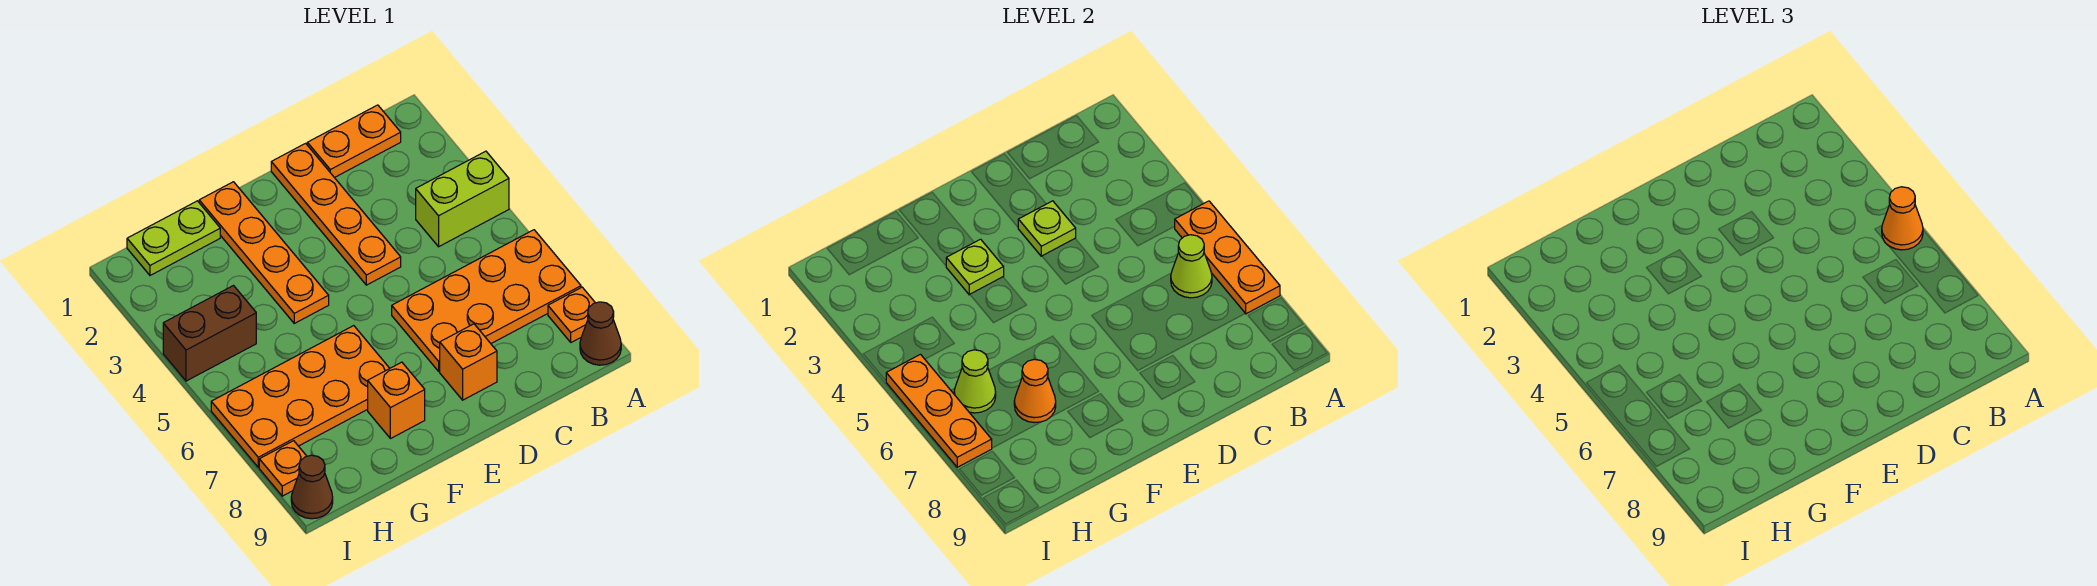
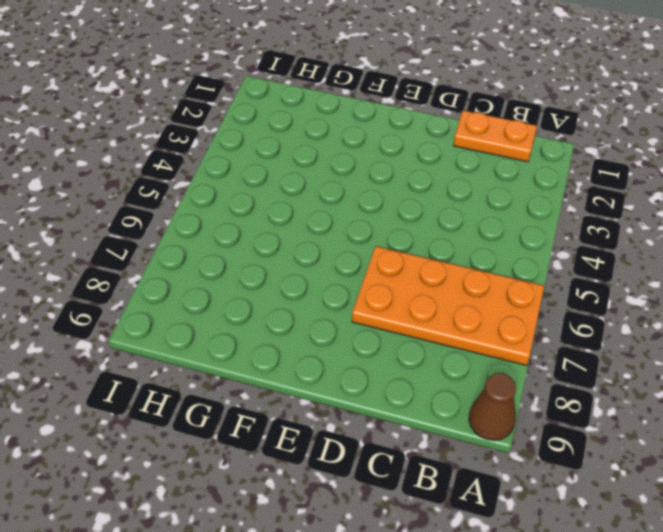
none -> lime 1x2 brick [416,151,509,247]
none -> orange 1x1 plate [548,287,595,342]
none -> orange 1x4 plate [271,143,401,285]

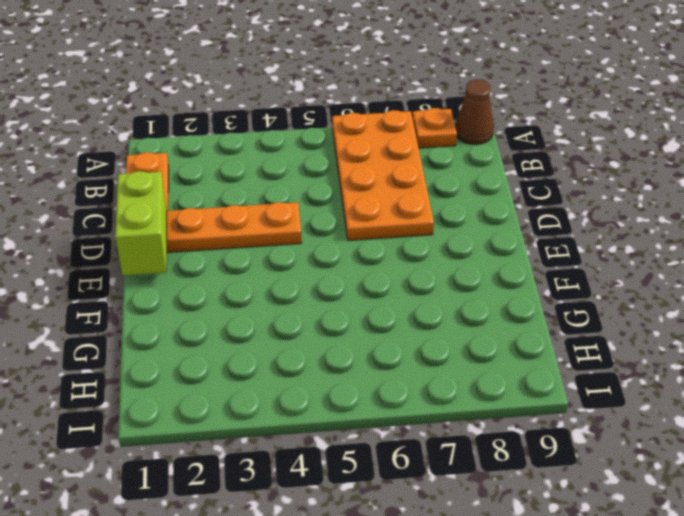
lime 1x2 brick [115,171,167,275] -> lime 1x2 brick moved to [416,151,509,247]
none -> orange 1x1 brick [440,324,497,400]
none -> orange 1x4 plate [199,182,329,323]
none -> orange 2x4 plate [211,326,390,467]

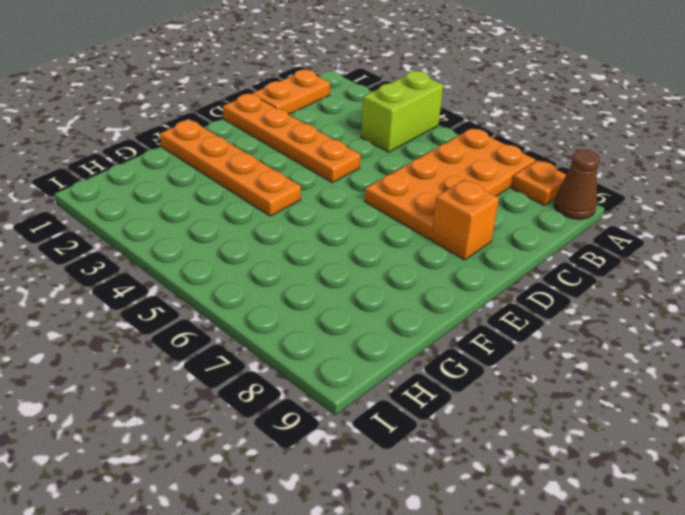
none -> orange 2x4 plate [211,326,390,467]
none -> orange 1x1 brick [368,362,425,439]
none -> lime 1x2 plate [127,201,220,275]

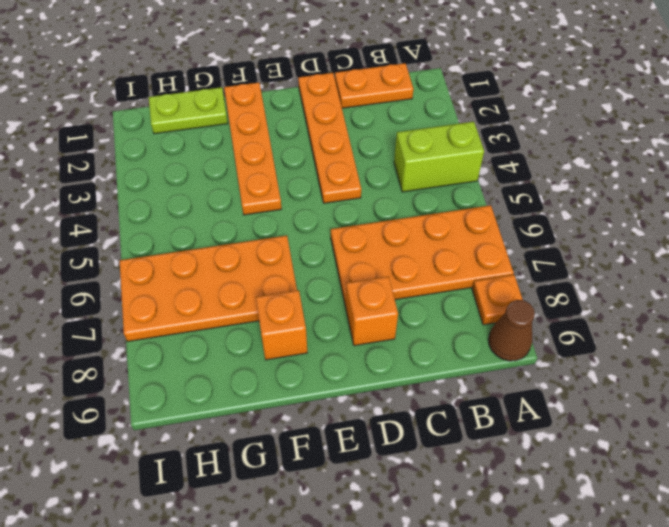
none -> brown 1x2 brick [163,286,256,381]
none -> orange 1x1 plate [259,441,307,496]
none -> brown 1x1 cone [291,455,333,519]

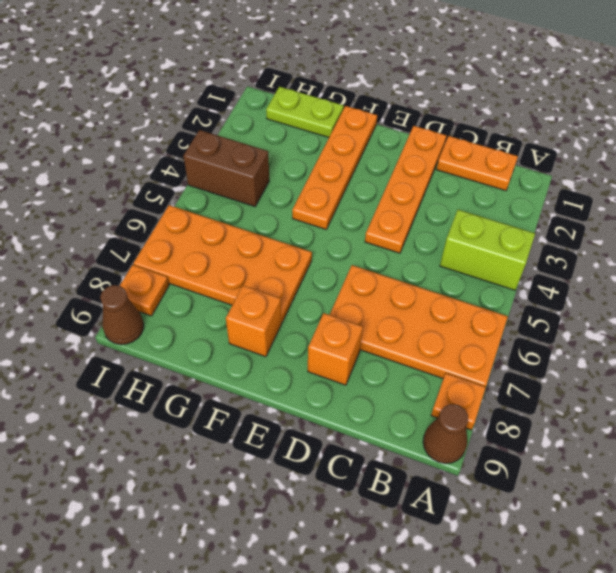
none -> orange 1x3 plate [1174,201,1280,314]
none -> lime 1x1 cone [1171,235,1212,298]
none -> lime 1x1 plate [1018,201,1076,256]

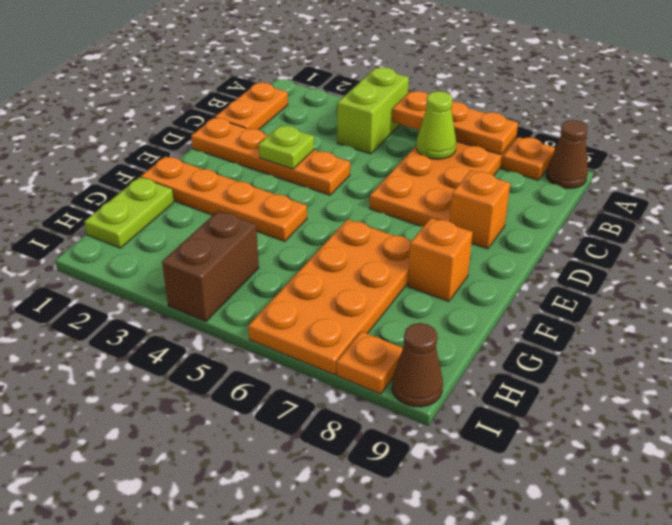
none -> lime 1x1 plate [946,239,1004,295]
none -> orange 1x1 cone [1014,359,1056,423]
none -> lime 1x1 cone [954,350,996,413]

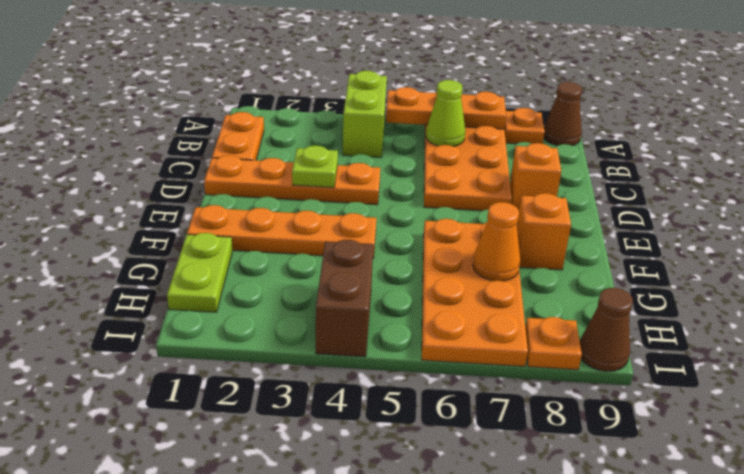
none -> lime 1x1 plate [946,239,1004,295]
none -> lime 1x1 cone [954,350,996,413]
none -> orange 1x3 plate [886,354,992,467]

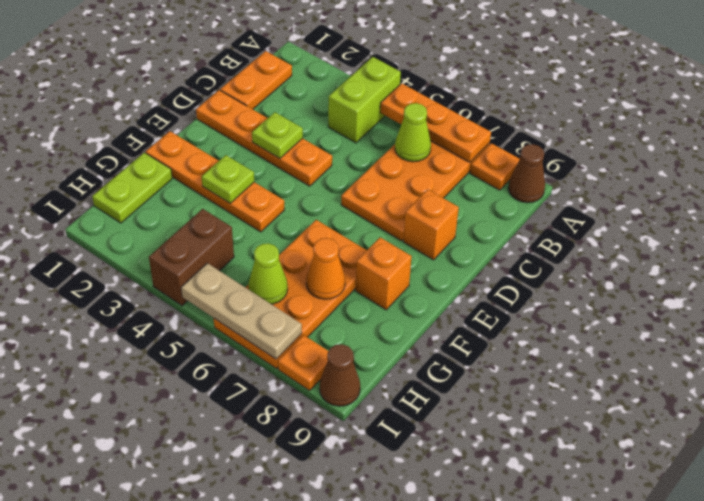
tan 1x3 plate [181,263,302,359] -> orange 1x3 plate [886,354,992,467]
none -> orange 1x1 cone [1882,187,1923,250]

